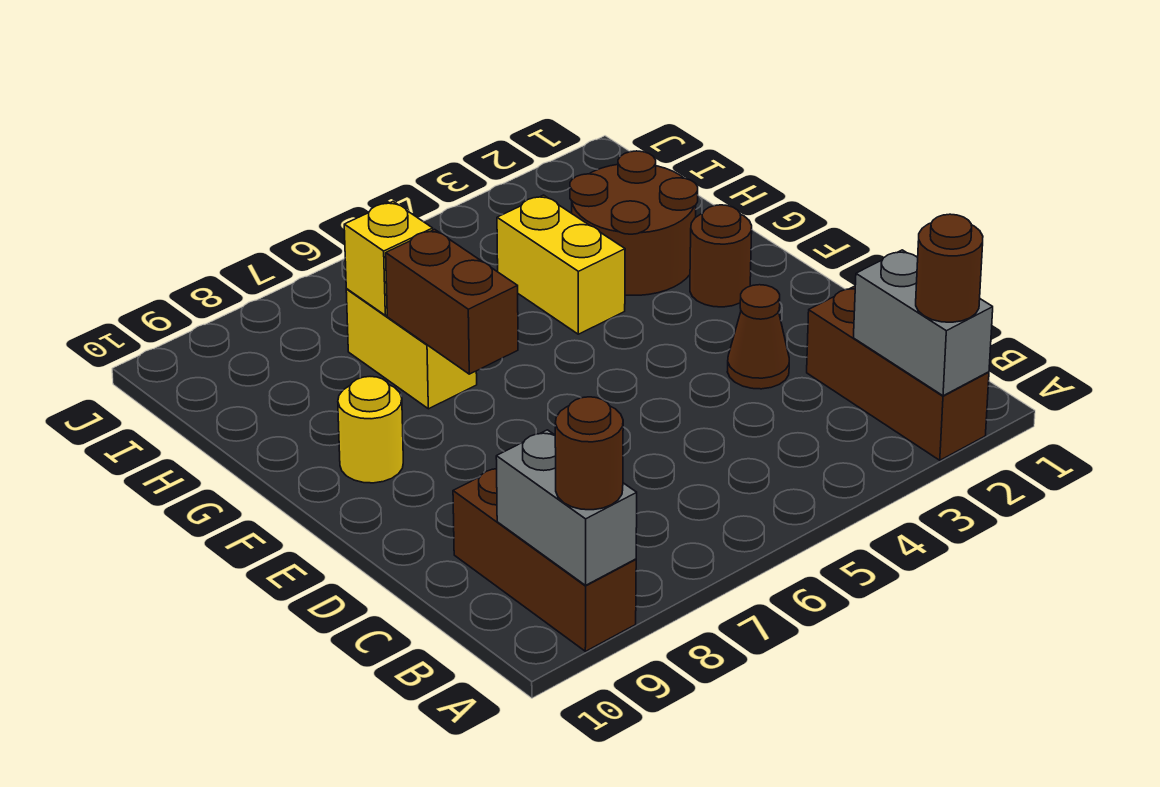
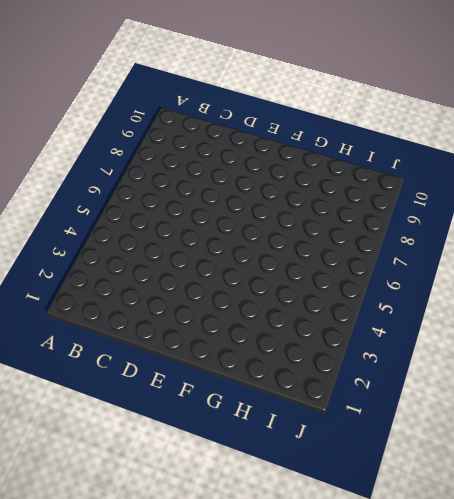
none -> brown 1x3 brick [807,286,989,460]
none -> brown 1x3 brick [453,468,636,651]
none -> brown 1x1 cone [727,285,789,389]

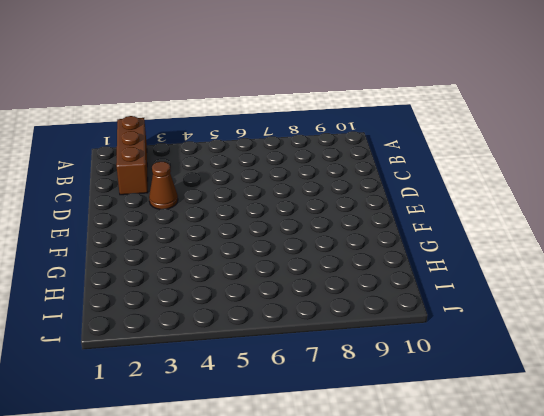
none -> brown 1x3 brick [453,468,636,651]
none -> brown 1x1 round brick [690,205,752,307]
none -> yellow 1x1 round brick [338,377,403,483]

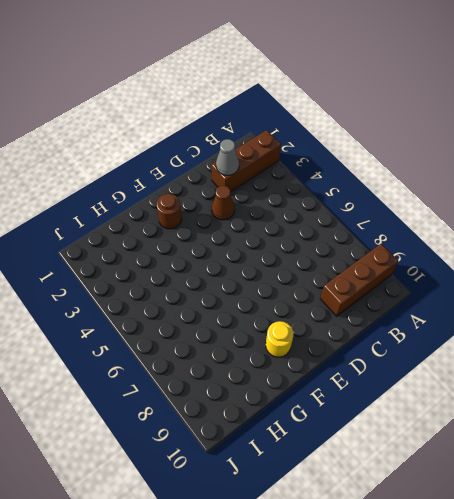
grey 1x1 cone [216,139,239,175] -> none
none -> brown 2x2 round brick [570,151,698,295]
none -> yellow 1x2 brick [497,195,625,334]
none -> yellow 1x2 brick [346,289,477,409]

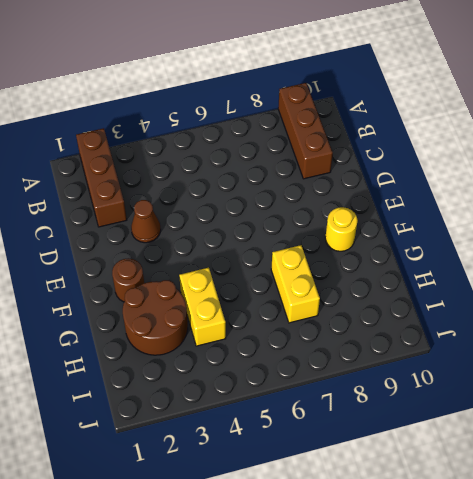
none -> grey 1x2 brick [853,250,993,396]
none -> grey 1x2 brick [496,430,637,585]
none -> brown 1x2 brick [386,229,518,374]

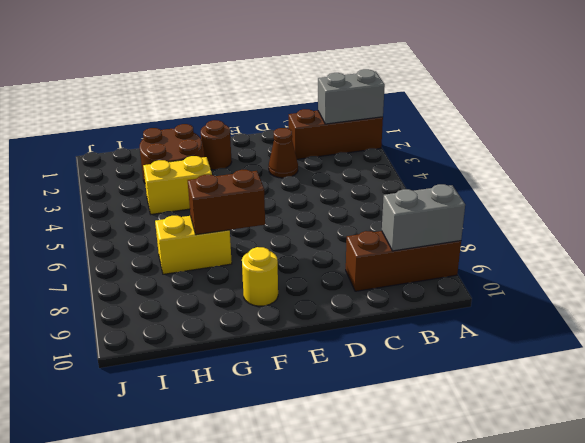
none -> yellow 1x1 brick [344,201,433,315]
none -> brown 1x1 round brick [916,214,983,322]
none -> brown 1x1 round brick [555,397,623,510]

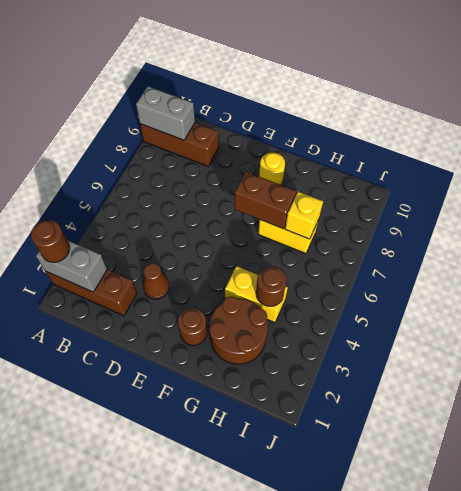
brown 1x1 round brick [256,266,286,306] -> brown 1x1 round brick moved to [555,397,623,510]

